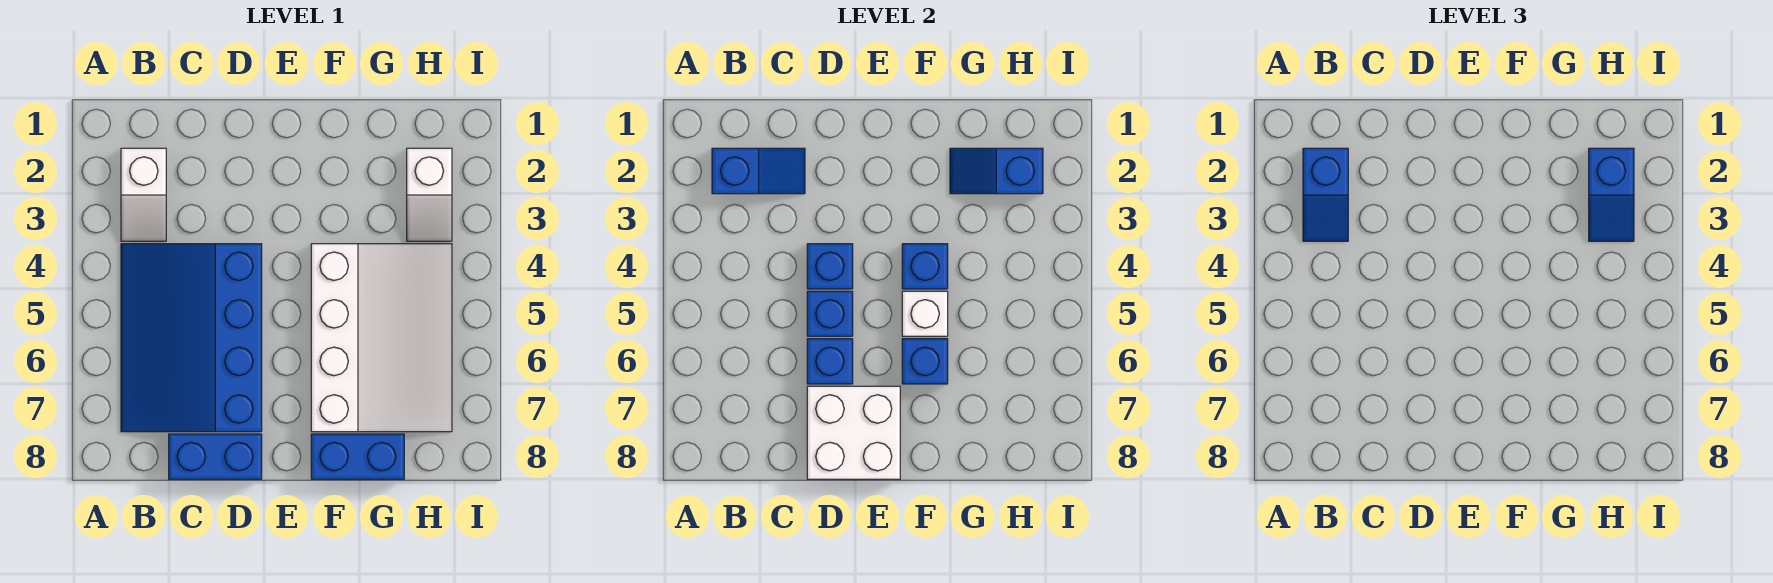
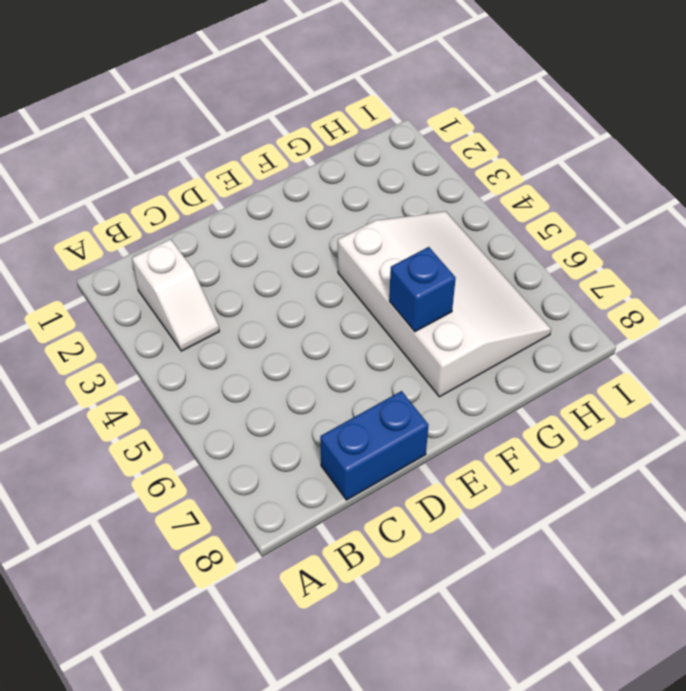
none -> blue 3x4 slope [121,244,262,432]
none -> blue 1x2 brick [311,434,404,479]
none -> white 1x2 slope [407,148,452,241]

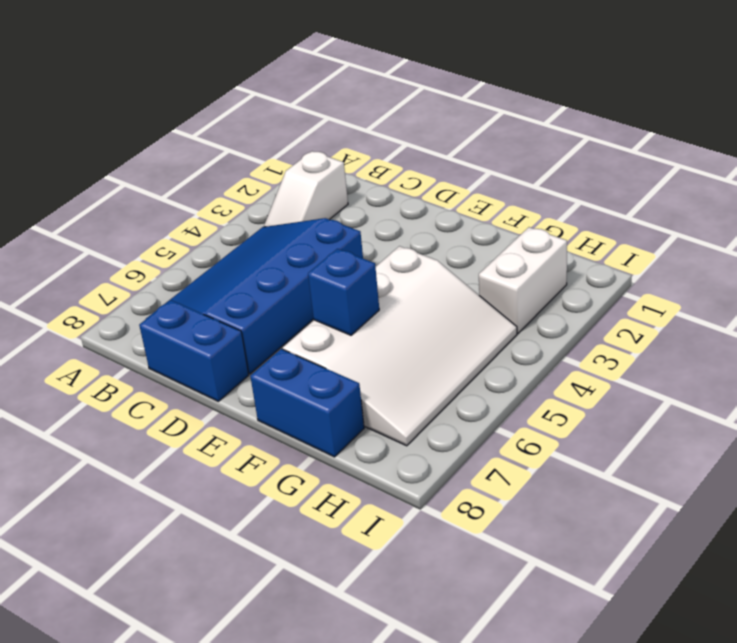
white 1x2 brick [479,227,567,333] -> white 1x2 slope [407,148,452,241]
none -> blue 1x2 slope [712,148,805,194]
none -> blue 1x1 brick [807,244,853,289]
none -> blue 1x1 brick [807,291,853,336]

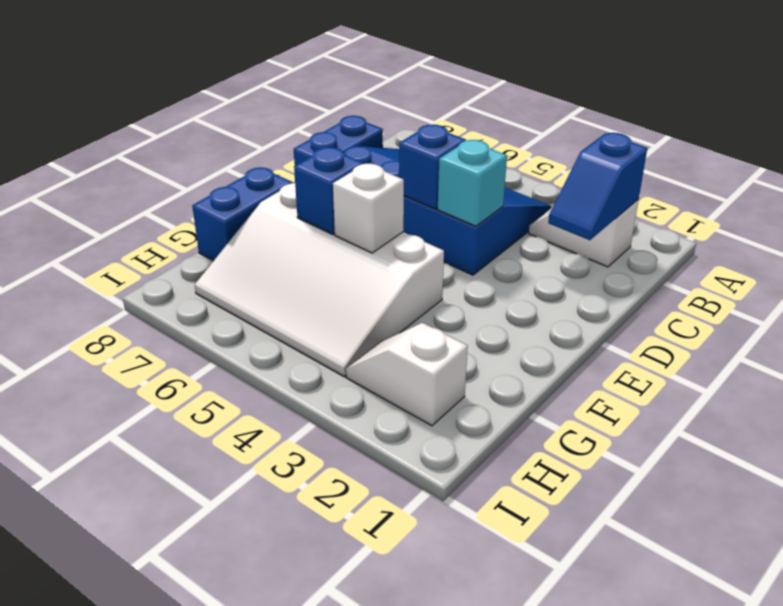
cyan 1x1 brick [438,140,507,226] -> blue 1x1 brick [807,244,853,289]
none -> blue 1x1 brick [807,339,853,384]
none -> white 2x2 brick [807,386,900,479]
none -> blue 1x1 brick [902,244,948,289]

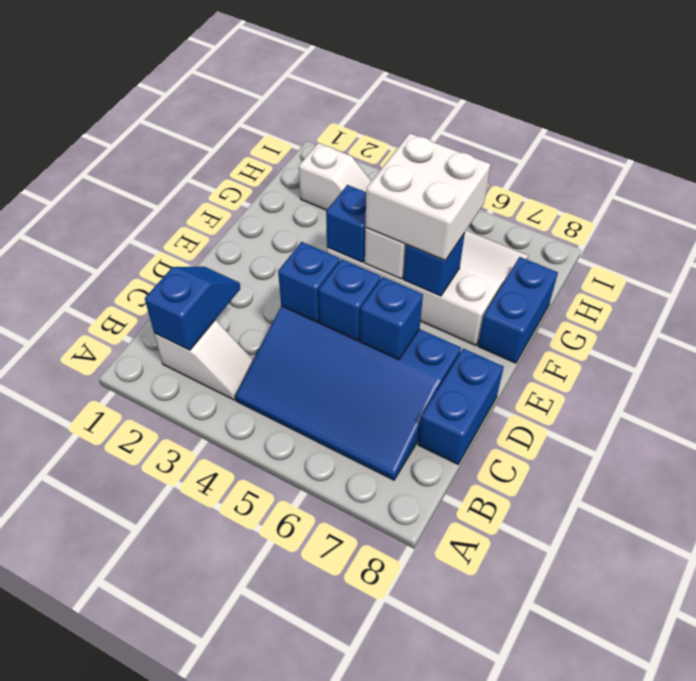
white 2x2 brick [365,133,491,260] -> white 2x2 brick moved to [807,386,900,479]
none -> blue 1x2 slope [950,148,1043,194]
none -> blue 1x2 slope [1303,148,1348,241]
none -> blue 1x2 slope [1589,148,1634,241]

